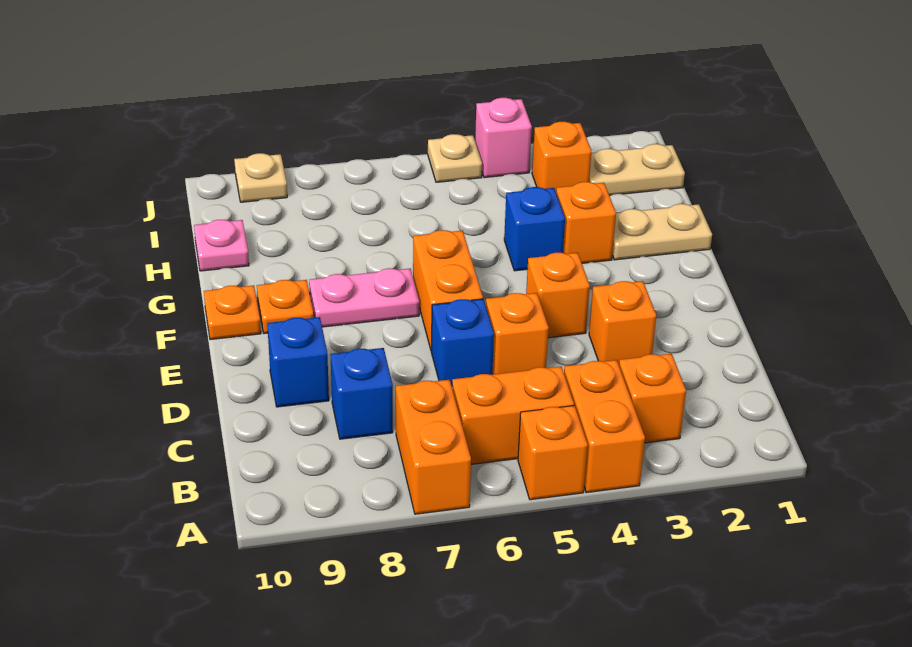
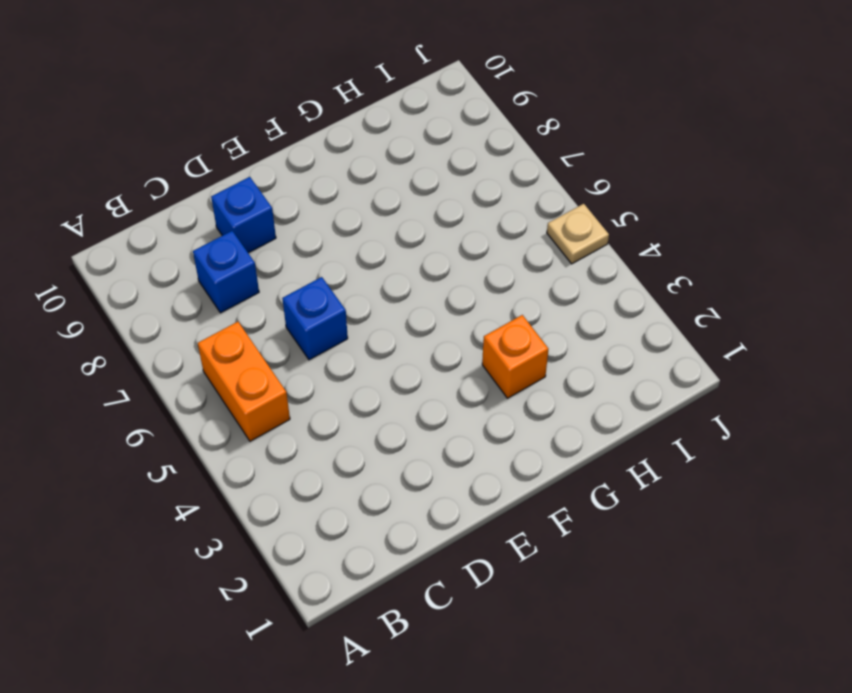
none -> orange 1x2 brick [564,360,645,492]
none -> orange 1x1 brick [518,406,588,500]
none -> orange 1x2 brick [396,380,471,514]

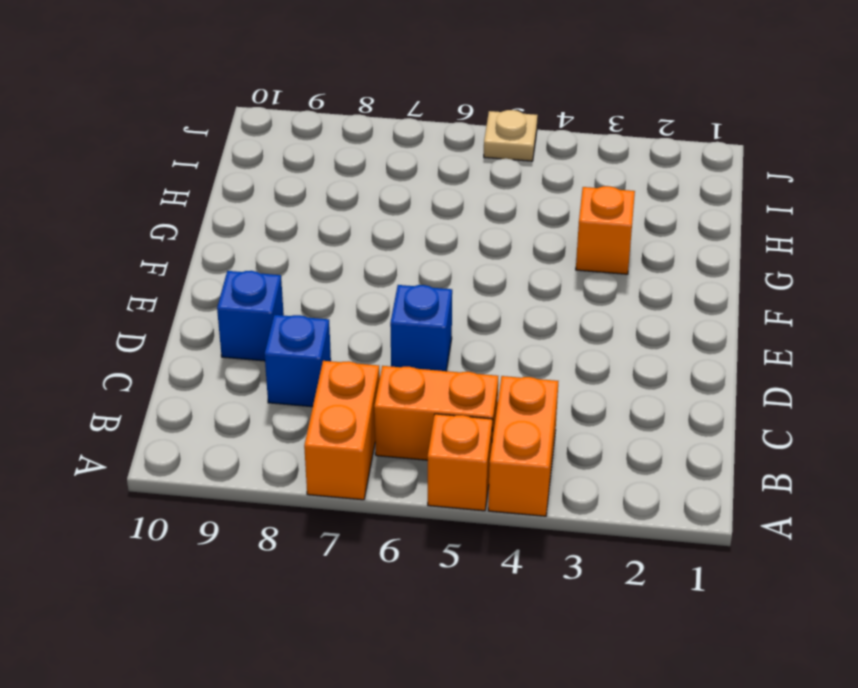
none -> orange 1x1 brick [619,354,686,443]
none -> orange 1x1 brick [589,281,656,364]
none -> orange 1x1 brick [486,293,549,374]

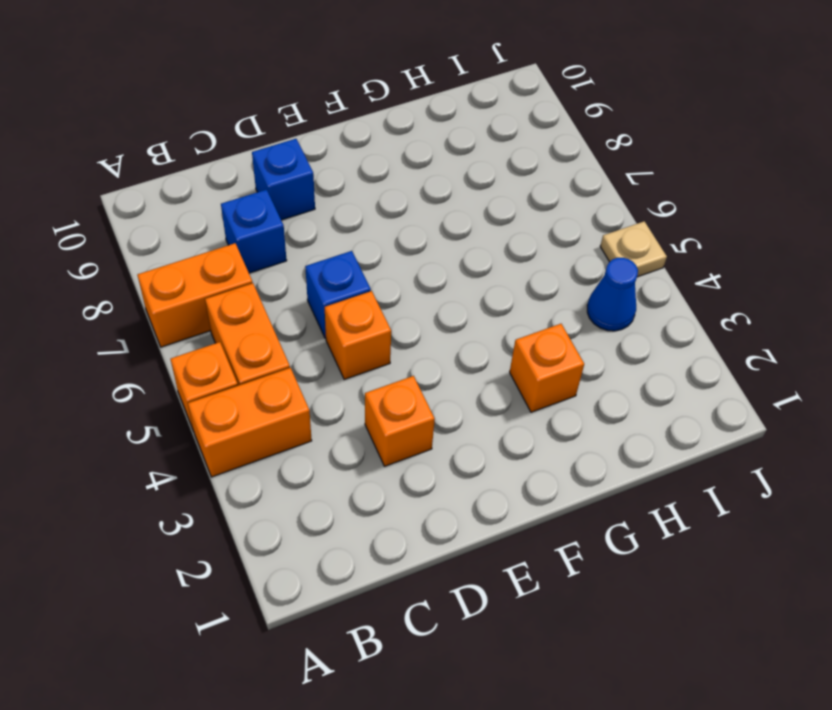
blue 1x1 cone [587,258,638,331] -> none
none -> orange 1x1 brick [619,354,686,443]
none -> orange 1x1 brick [526,253,590,338]
none -> orange 1x2 brick [413,230,483,351]

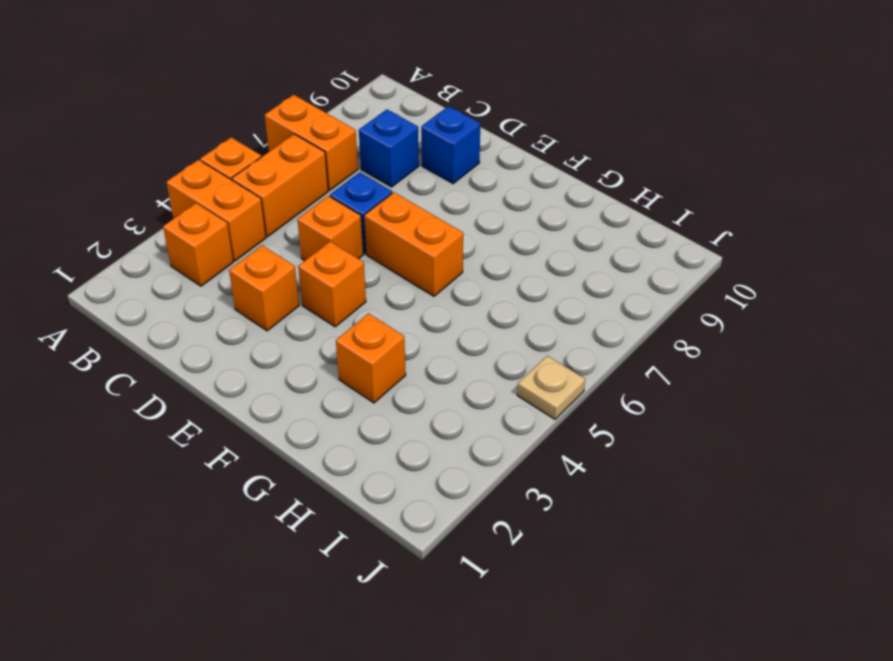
none -> pink 1x2 plate [309,268,419,327]
none -> orange 1x1 plate [257,280,314,334]
none -> orange 1x1 plate [204,285,261,340]

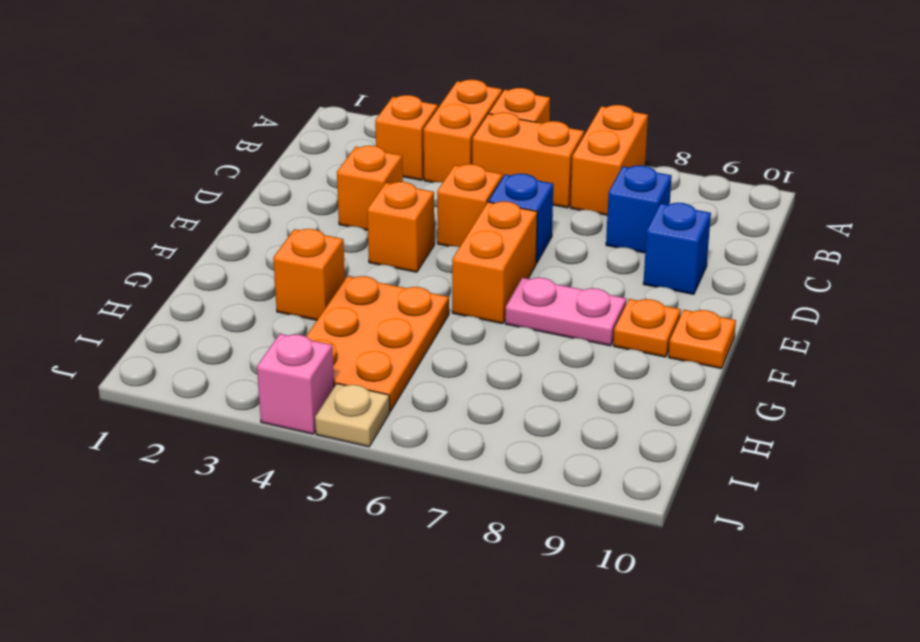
orange 2x3 plate [306,276,449,411] -> blue 1x1 brick [504,187,565,271]
none -> tan 1x2 plate [612,204,712,260]
none -> pink 1x1 plate [194,220,249,271]
none -> tan 1x2 plate [589,144,685,195]

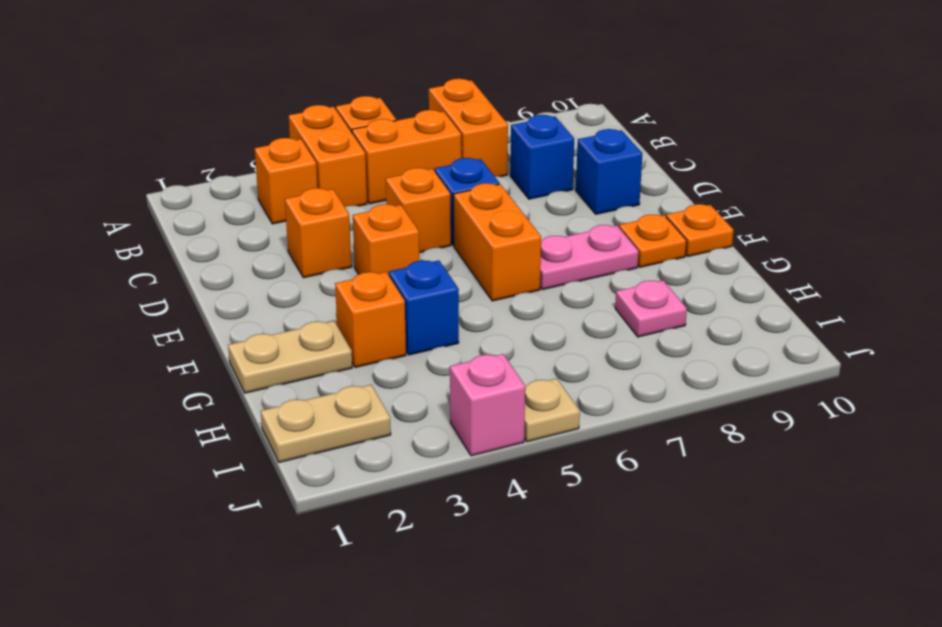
pink 1x1 plate [615,280,687,337] -> pink 1x1 plate moved to [194,220,249,271]
none -> orange 1x1 brick [532,122,591,191]
none -> tan 1x1 plate [234,153,287,202]

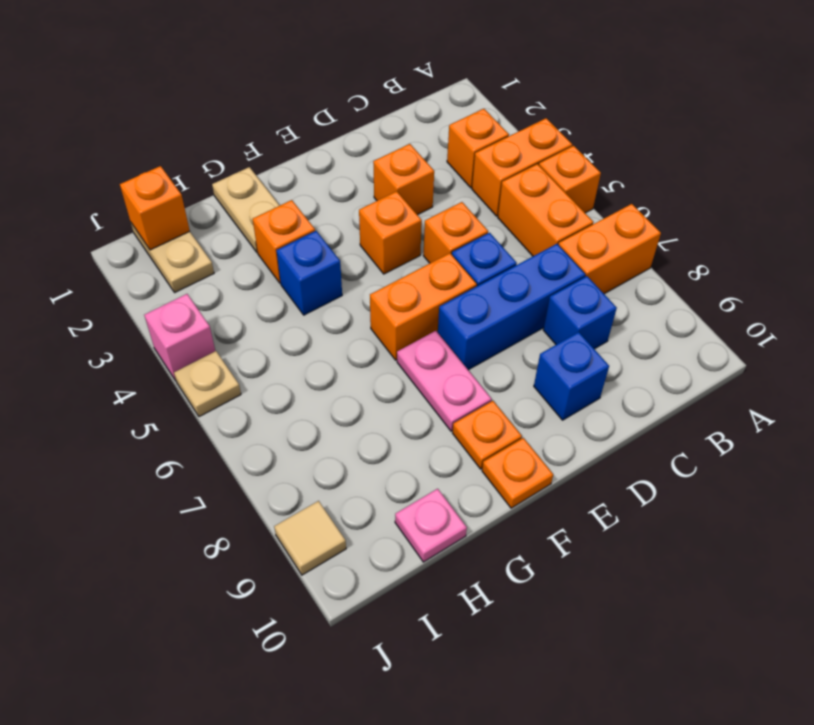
blue 1x3 brick [438,244,586,370] -> none
orange 1x1 brick [120,166,190,250] -> orange 1x1 brick moved to [532,122,591,191]
tan 1x1 tile [274,501,346,575] -> tan 1x1 plate [234,153,287,202]

